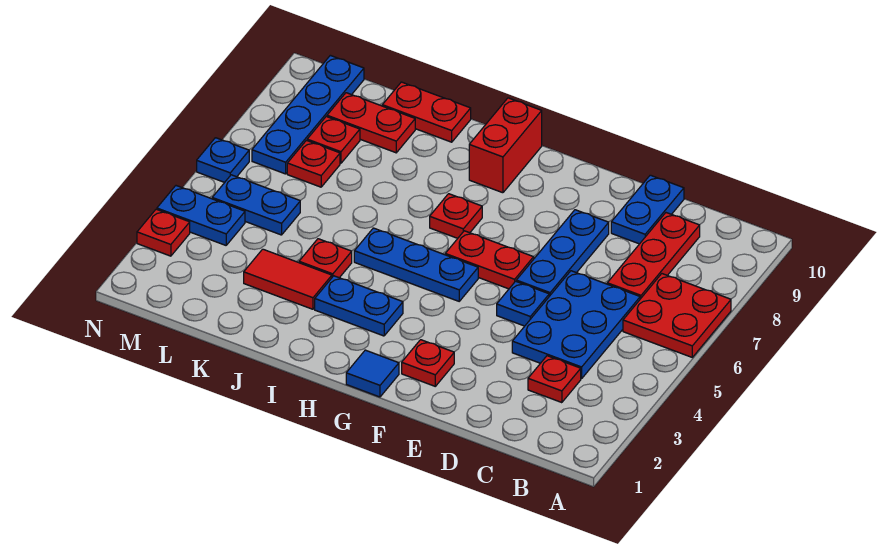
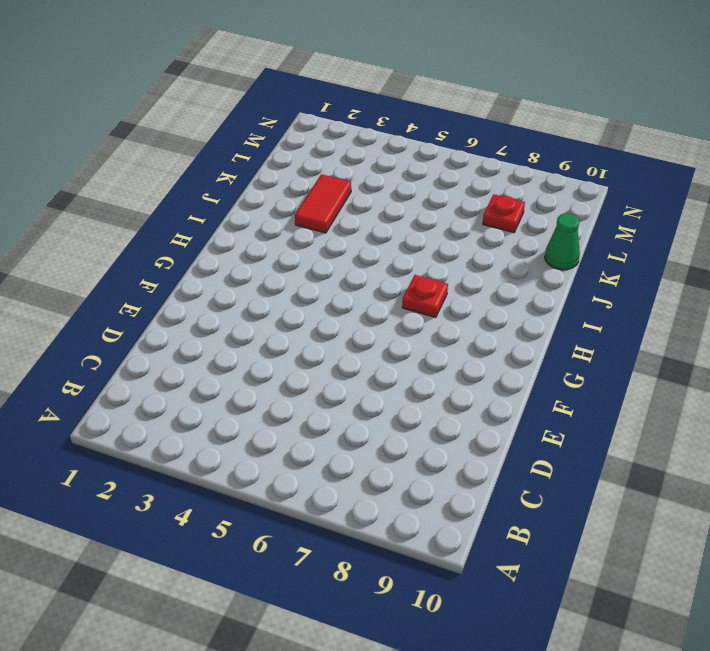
green 1x1 cone [545,213,580,270] -> red 1x2 plate [382,82,471,142]
none -> red 2x2 plate [623,274,731,357]
none -> red 1x1 plate [528,356,581,403]
none -> blue 2x3 plate [512,271,640,379]

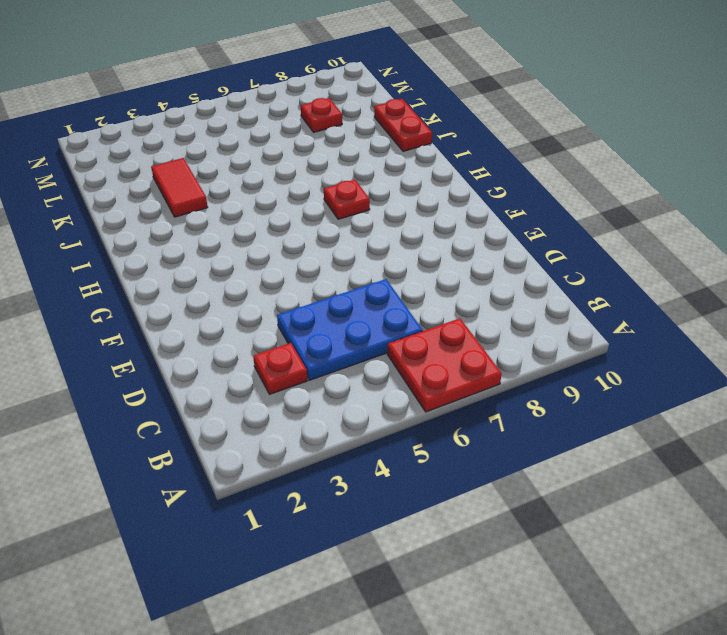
none -> red 1x3 plate [607,213,700,299]
none -> blue 1x2 plate [611,175,684,244]
none -> blue 1x1 plate [497,281,549,326]

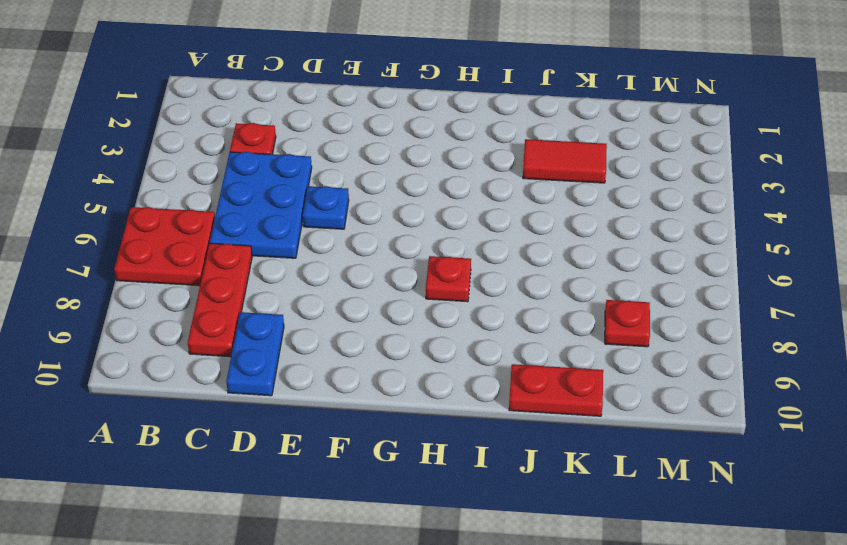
none -> blue 1x3 plate [516,210,609,296]
none -> red 1x1 plate [402,340,454,386]
none -> red 1x2 plate [445,231,534,289]

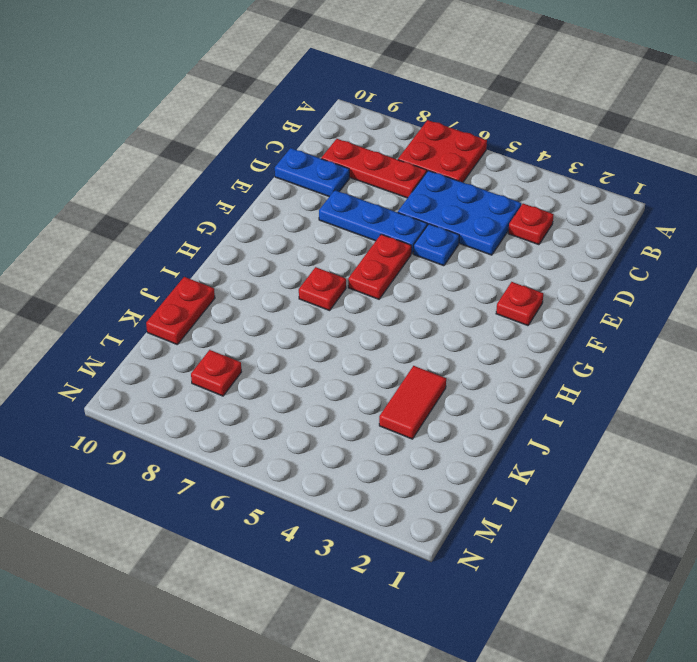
none -> blue 1x1 tile [346,350,399,397]
none -> blue 1x3 plate [354,228,478,301]
none -> blue 1x2 plate [315,276,403,336]

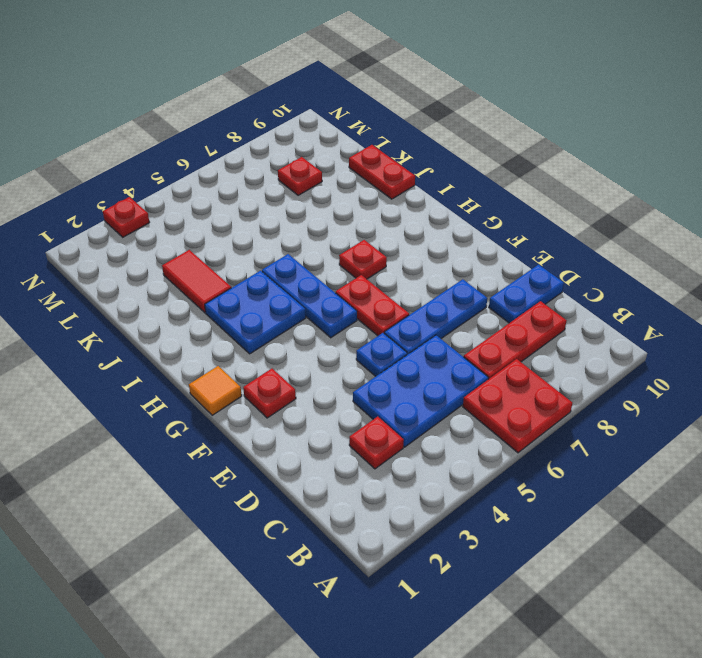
orange 1x1 tile [189,366,242,415] -> blue 1x1 tile [346,350,399,397]
blue 2x2 plate [205,271,306,354] -> blue 1x2 plate [315,276,403,336]
none -> red 1x2 brick [469,98,542,193]
none -> red 1x1 plate [299,239,352,278]
none -> red 1x2 plate [327,93,415,153]

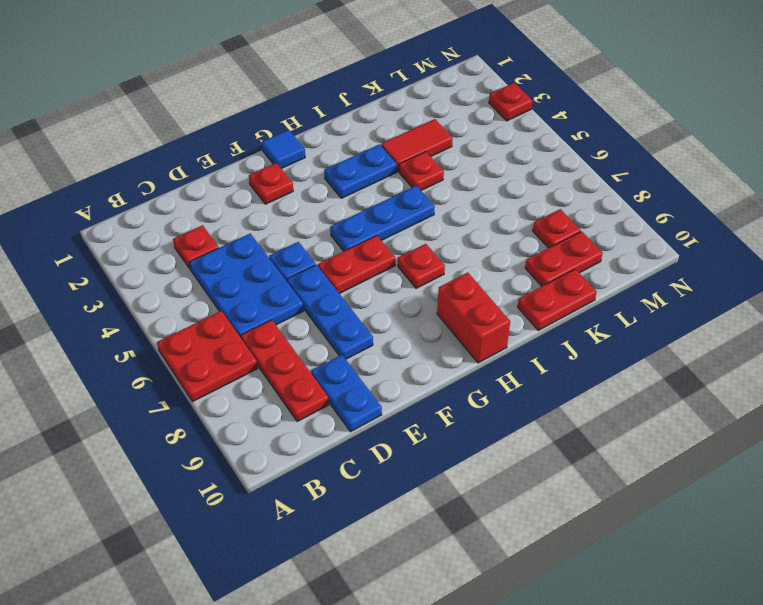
none -> blue 1x2 plate [212,175,300,235]
none -> red 1x1 plate [287,140,340,187]
none -> blue 1x2 plate [157,186,245,245]

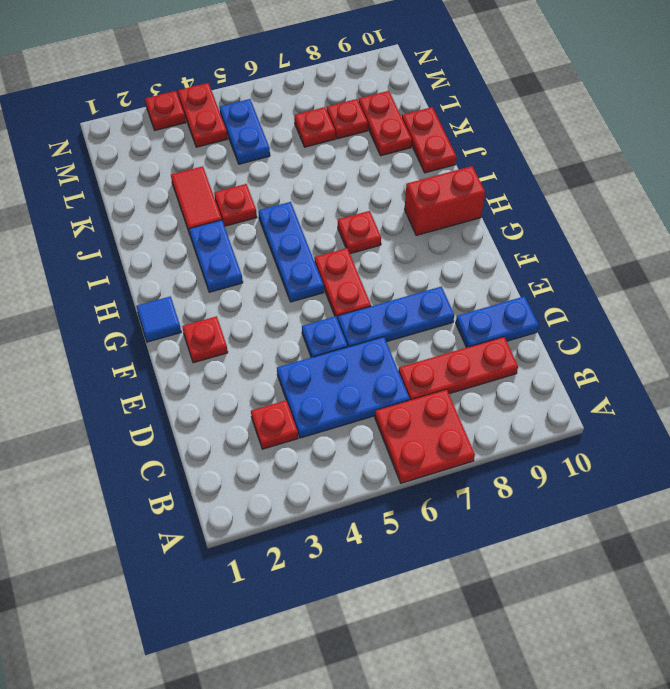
red 1x2 plate [178,83,227,147] -> blue 1x2 plate [157,186,245,245]
none -> blue 1x4 plate [252,55,364,174]
none -> blue 1x1 plate [197,138,249,182]

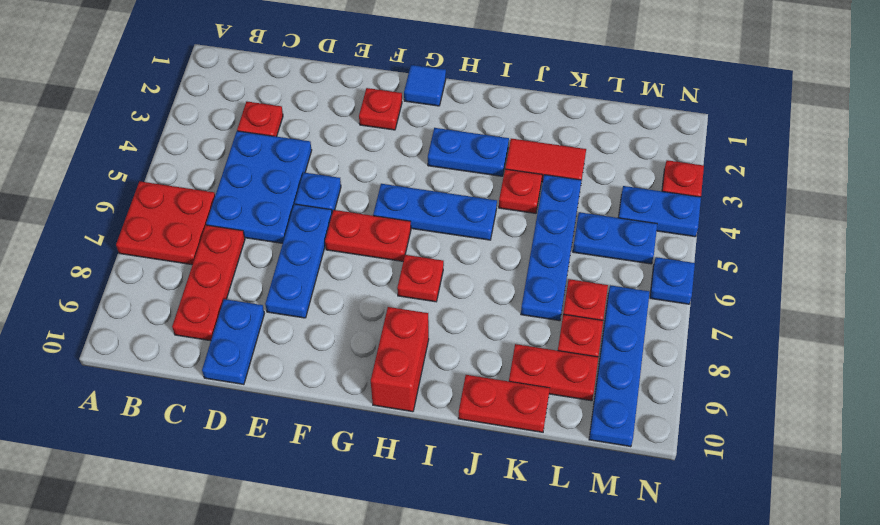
blue 1x4 plate [521,175,582,321] -> none

